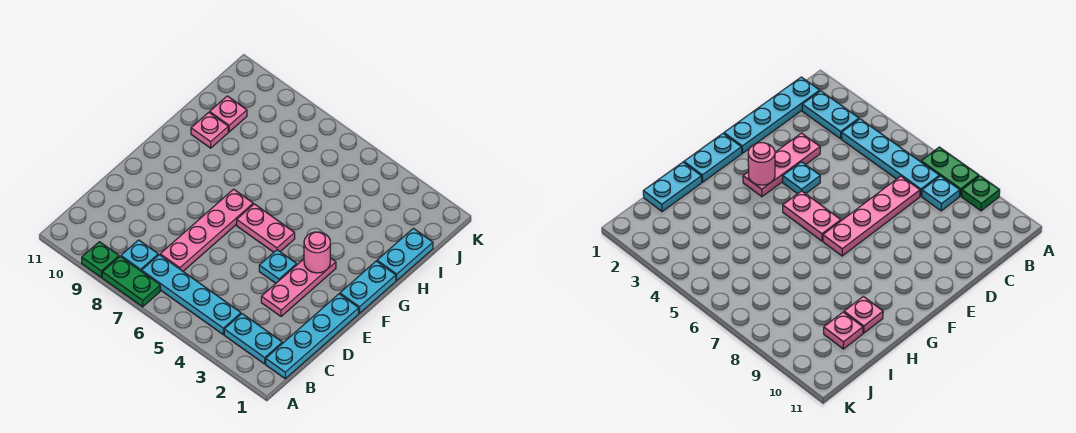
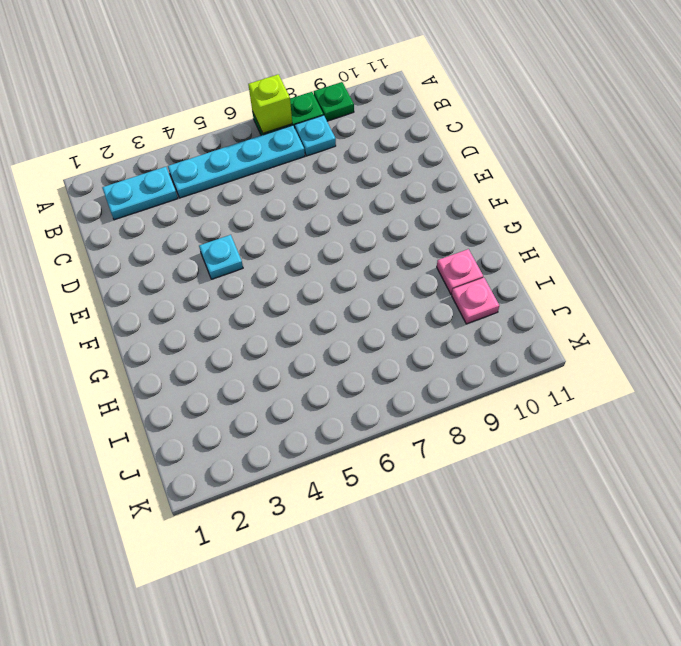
lime 1x1 brick [248,74,292,133] -> none
none -> cyan 1x4 plate [266,294,359,379]
none -> pink 1x4 plate [160,189,253,271]
none -> pink 1x3 plate [261,258,336,317]

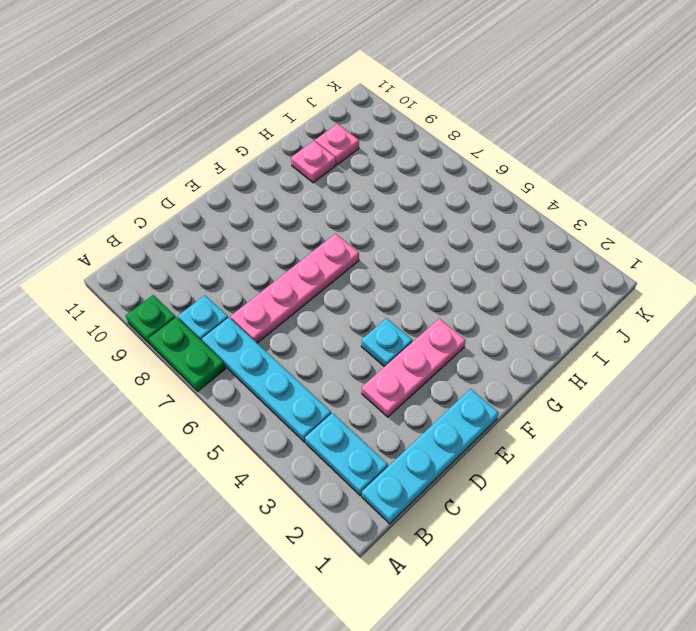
none -> cyan 1x2 plate [340,261,396,313]
none -> pink 1x2 plate [237,204,295,252]
none -> cyan 1x2 plate [377,228,433,280]

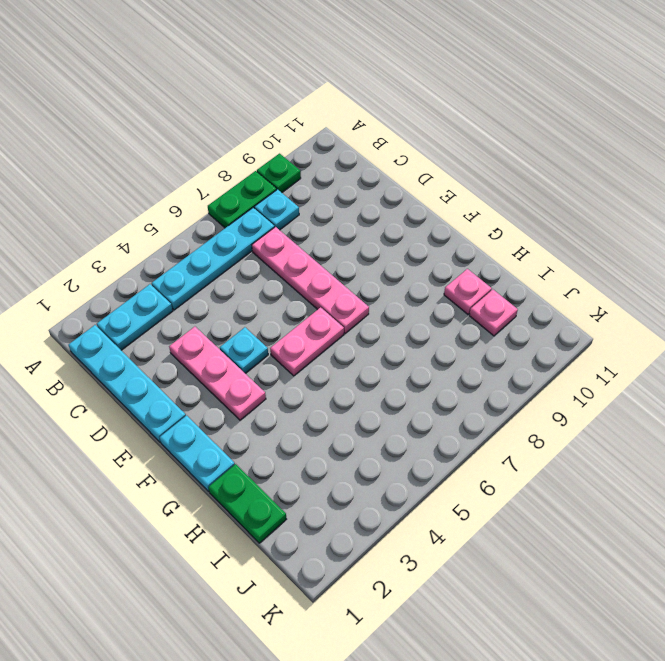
green 1x2 plate [208,464,286,543] -> cyan 1x2 plate [377,228,433,280]
none -> pink 1x1 round brick [304,232,330,273]

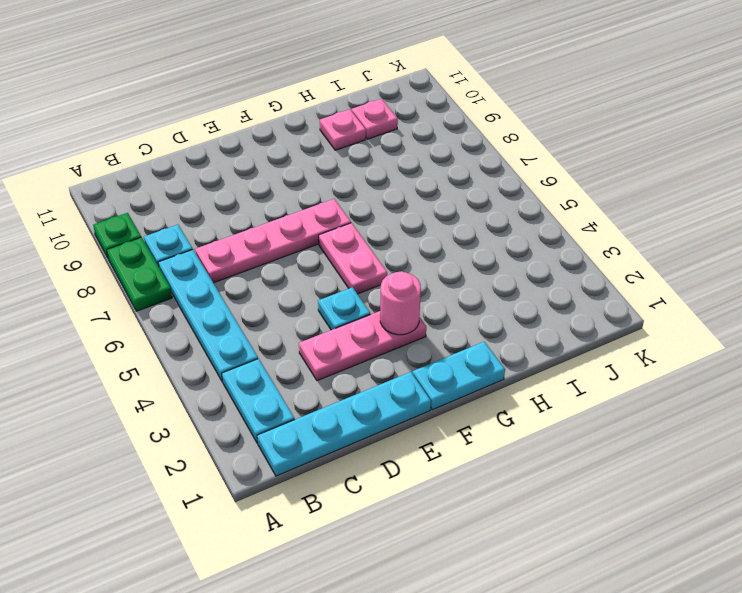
none -> cyan 1x2 plate [377,228,433,280]

